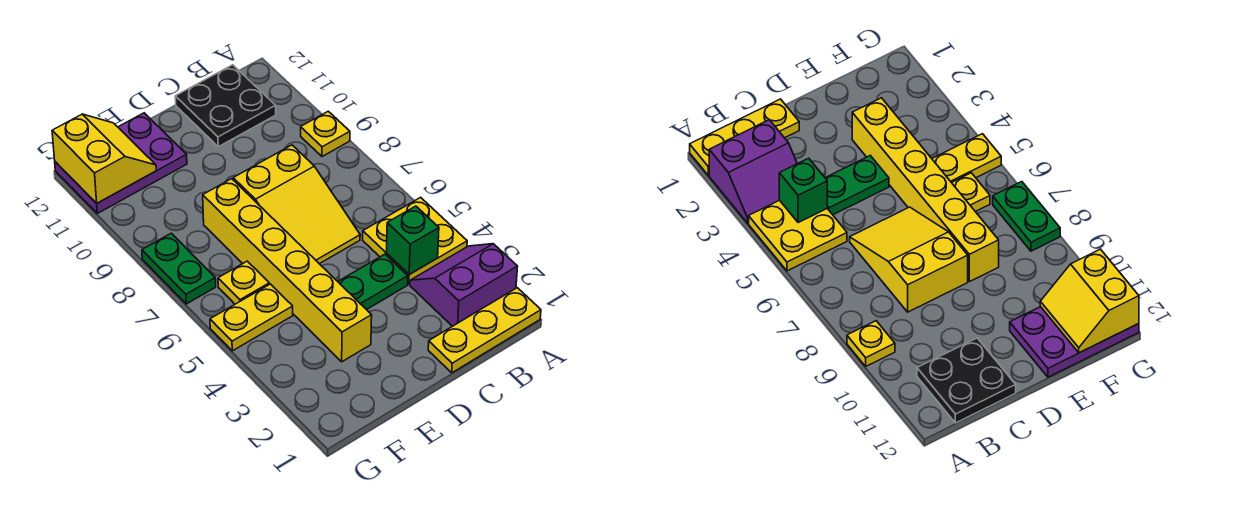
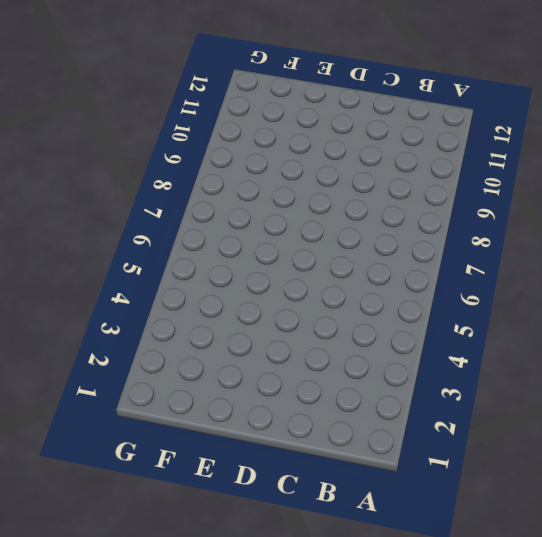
none -> yellow 1x3 plate [428,288,541,373]
none -> purple 2x2 slope [410,244,518,326]
none -> yellow 2x2 plate [363,197,467,284]

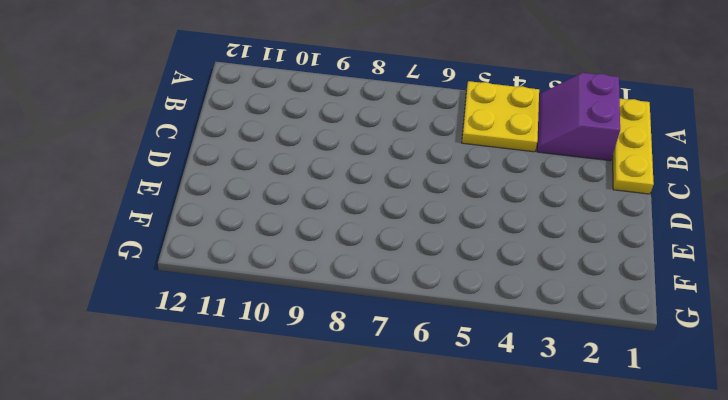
none -> yellow 1x1 plate [301,111,350,157]
none -> black 2x2 plate [175,65,276,147]
none -> green 1x2 plate [338,254,408,310]

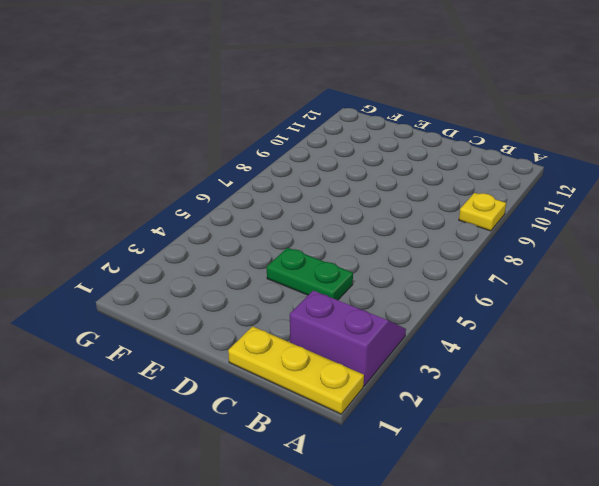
none -> yellow 2x2 plate [363,197,467,284]
none -> black 2x2 plate [175,65,276,147]
none -> yellow 2x3 slope [233,145,360,264]

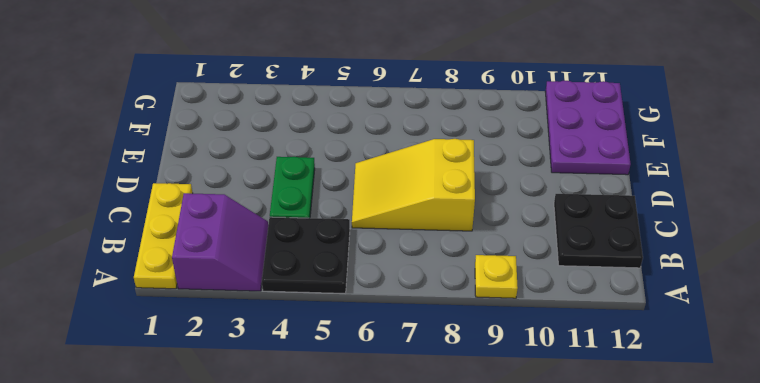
black 2x2 plate [262,217,350,293] -> yellow 2x2 plate [363,197,467,284]
none -> yellow 1x6 brick [203,179,372,362]
none -> yellow 1x2 plate [210,284,293,351]
none -> yellow 1x1 plate [218,261,269,304]

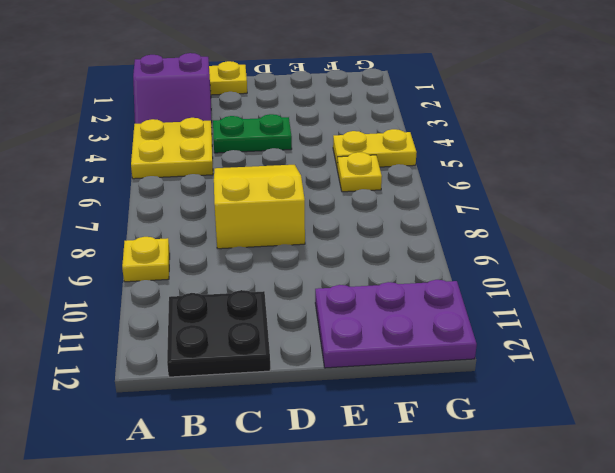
none -> yellow 1x6 brick [203,179,372,362]
none -> green 1x2 plate [142,233,216,304]
none -> green 1x1 brick [386,206,439,274]

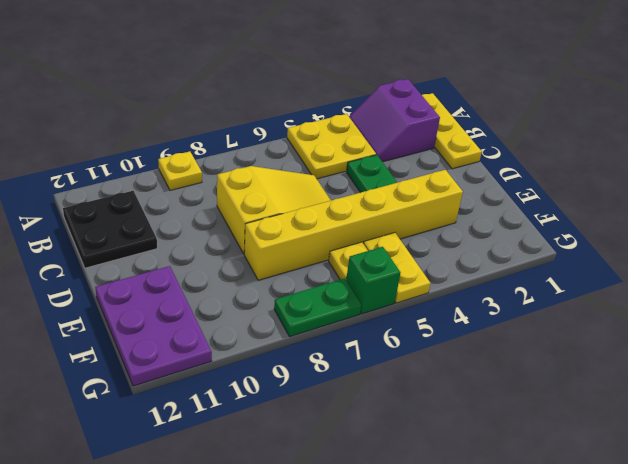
green 1x1 brick [346,247,400,314] -> green 1x1 brick moved to [386,206,439,274]
none -> yellow 2x2 slope [52,114,156,203]

